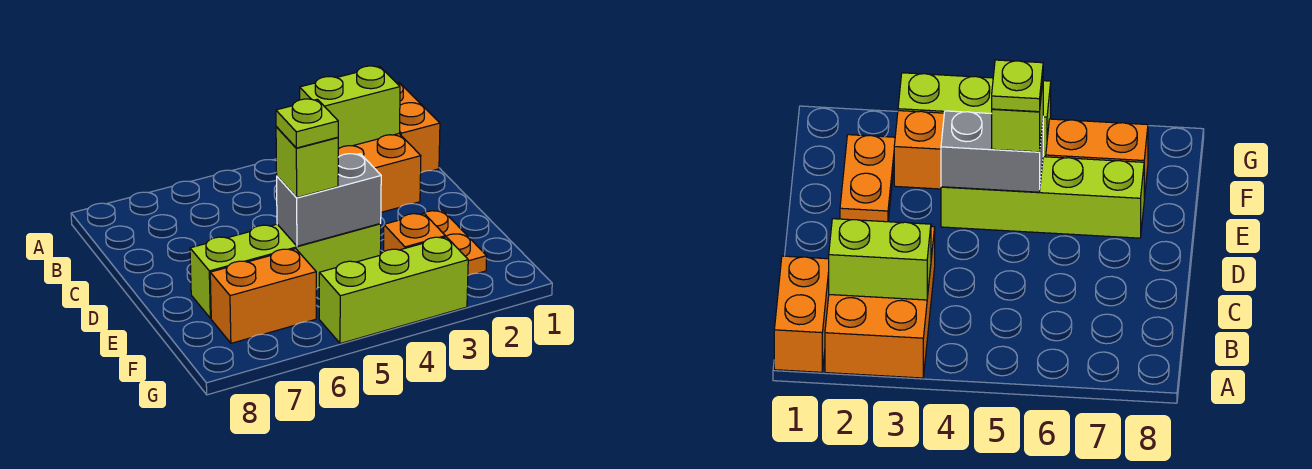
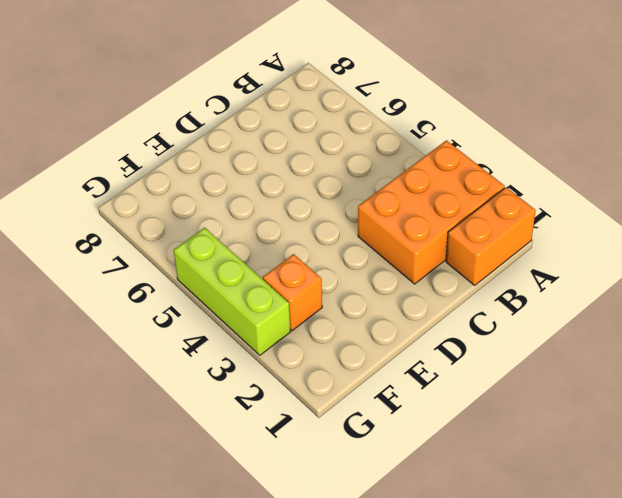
none -> orange 1x2 plate [423,211,487,275]
none -> lime 1x4 brick [190,224,381,318]

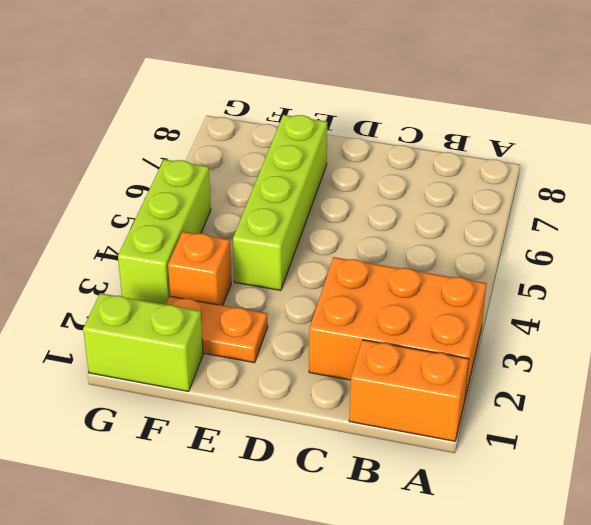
lime 1x2 brick [83,293,203,392] -> lime 1x2 brick turned to [300,66,400,149]
none -> orange 1x2 brick [210,249,316,343]
none -> grey 1x2 brick [277,154,381,246]

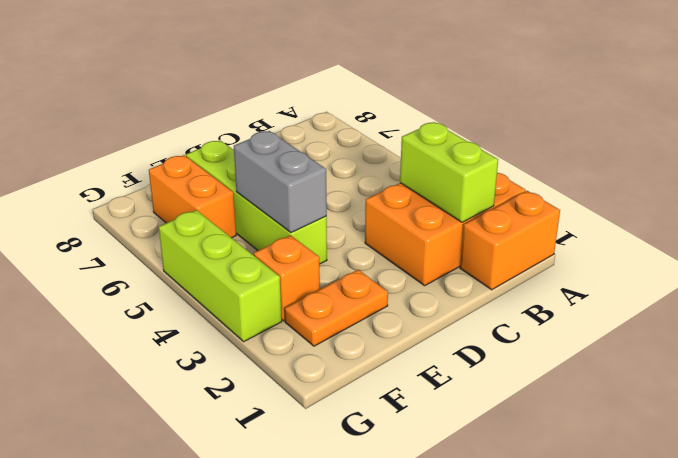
none -> lime 1x1 brick [276,127,338,198]
none -> lime 1x1 plate [276,99,338,148]

